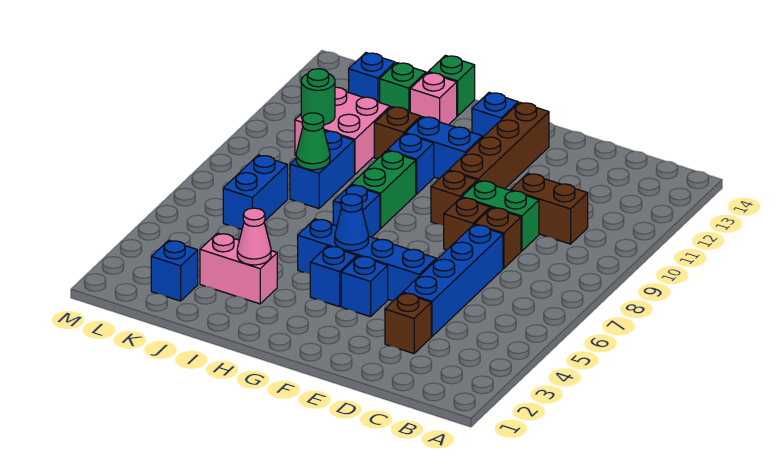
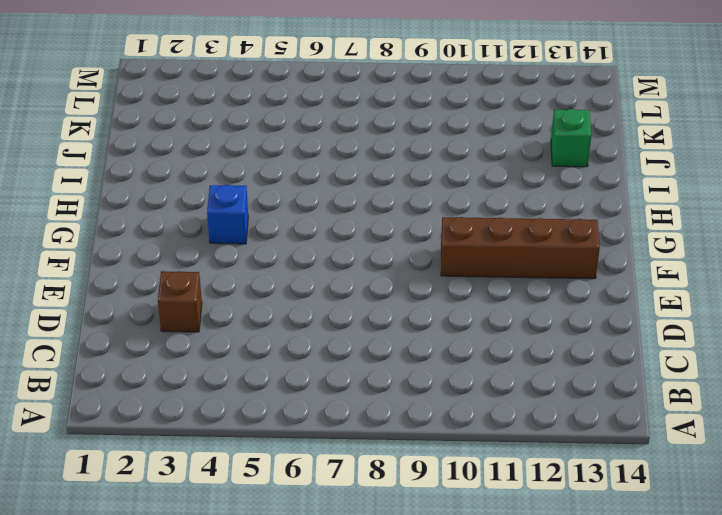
none -> brown 1x2 brick [510,173,588,244]
none -> blue 1x4 brick [403,225,503,336]
none -> brown 1x1 brick [475,208,521,268]
none -> green 1x2 brick [462,181,539,251]

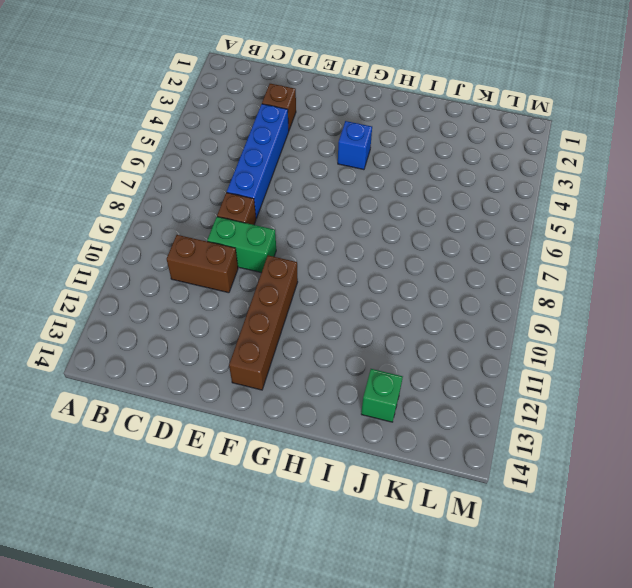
none -> blue 1x4 brick [298,219,436,301]
none -> brown 1x1 brick [444,198,490,250]
none -> blue 1x1 brick [341,256,388,317]
none -> brown 1x1 brick [431,171,477,226]

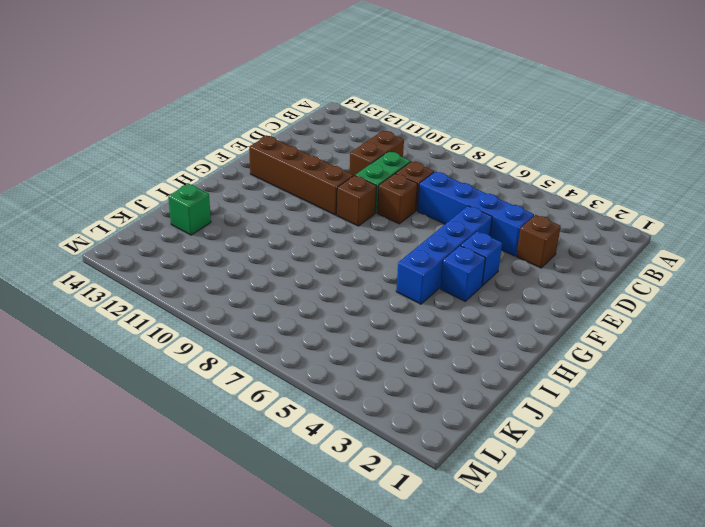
none -> blue 1x2 brick [405,117,482,179]
none -> blue 1x1 brick [472,92,518,138]
none -> blue 1x1 brick [333,185,380,237]
none -> green 1x2 brick [351,151,416,228]

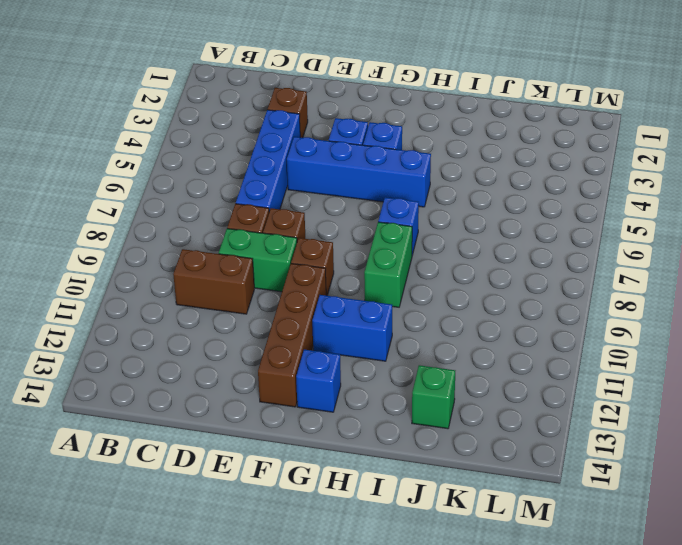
none -> blue 1x1 brick [387,134,434,194]
none -> pink 1x2 brick [200,233,277,304]
none -> brown 1x1 brick [374,107,421,159]
none -> pink 1x1 brick [410,73,457,125]

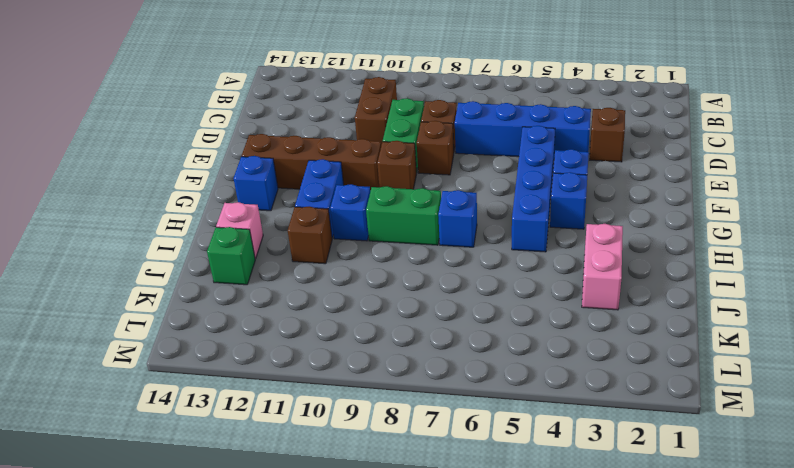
none -> green 1x1 brick [428,55,475,116]
none -> blue 1x2 brick [290,131,354,209]
none -> pink 2x2 brick [295,87,390,174]
none -> blue 1x1 brick [151,240,198,301]

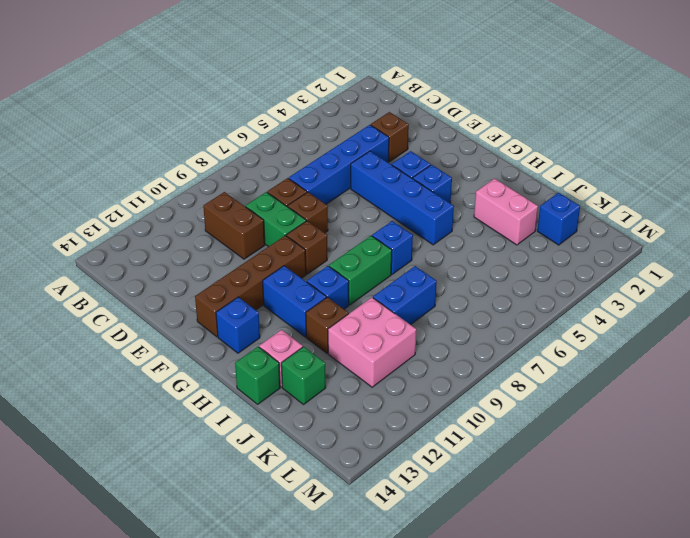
none -> blue 1x2 brick [223,155,288,229]
none -> blue 1x1 brick [349,53,395,103]
none -> blue 1x1 cone [335,194,368,251]
none -> pink 1x1 cone [237,208,271,265]

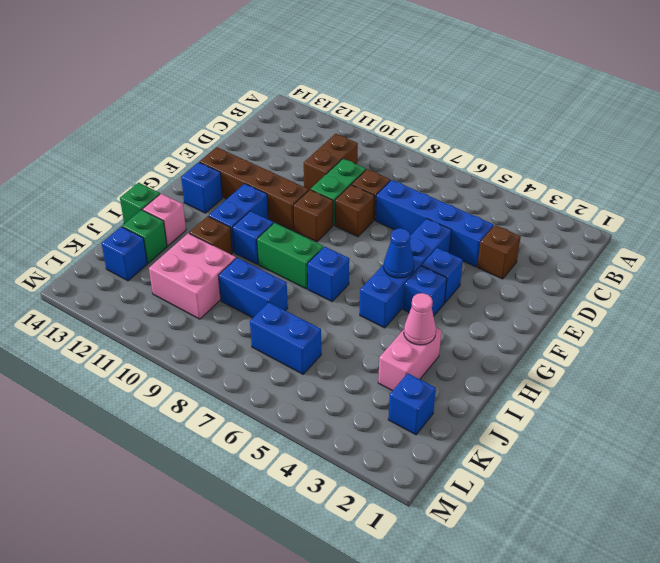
none -> green 1x1 cone [296,113,330,170]
none -> green 1x1 round brick [301,69,335,125]

